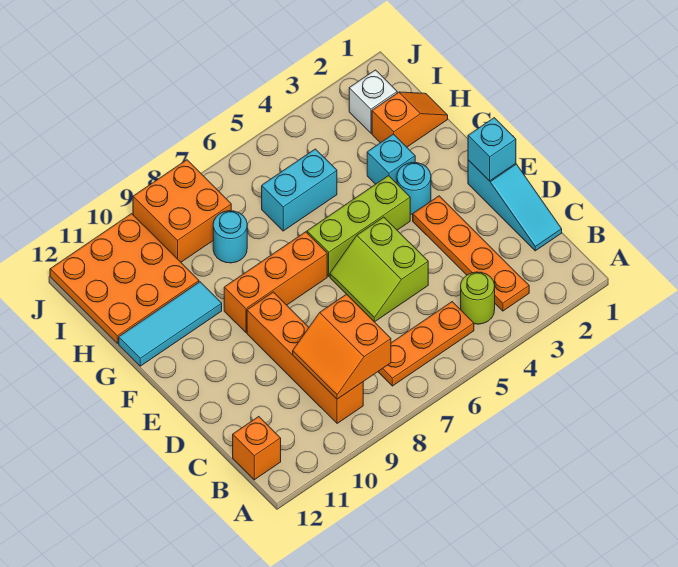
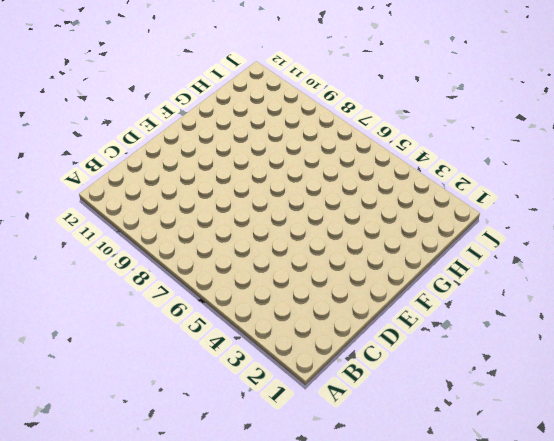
none -> orange 1x4 plate [413,196,529,311]
none -> lime 1x1 round brick [461,272,495,324]
none -> orange 1x3 plate [378,302,474,386]

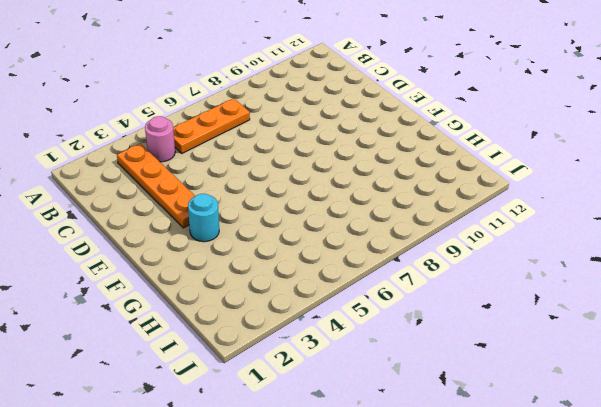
pink 1x1 round brick [145,116,175,162] -> lime 1x1 round brick [461,272,495,324]
none -> orange 1x4 brick [247,292,363,424]
none -> orange 1x1 brick [233,417,281,480]
none -> cyan 1x3 slope [468,160,562,251]

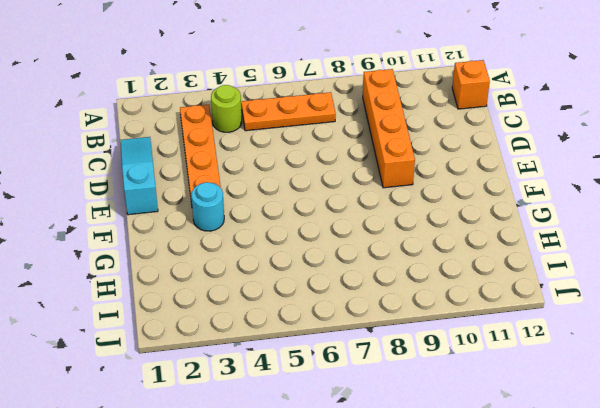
none -> lime 2x2 slope [330,217,428,322]
none -> lime 1x3 brick [307,176,410,276]
none -> orange 1x3 brick [224,232,327,333]

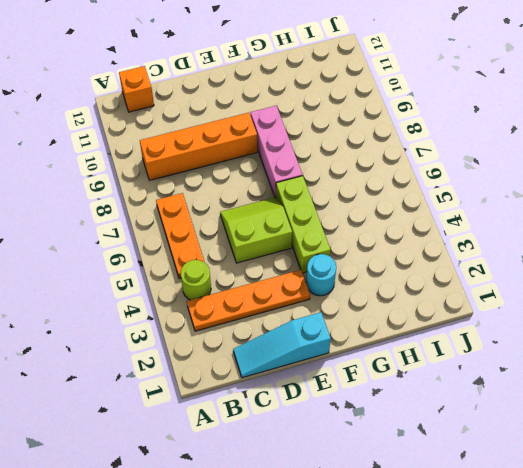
pink 1x3 brick [251,106,302,198] -> orange 1x3 brick [224,232,327,333]
none -> cyan 1x1 brick [367,134,415,184]
none -> cyan 1x3 tile [119,282,222,366]
none -> orange 1x2 slope [372,92,448,147]

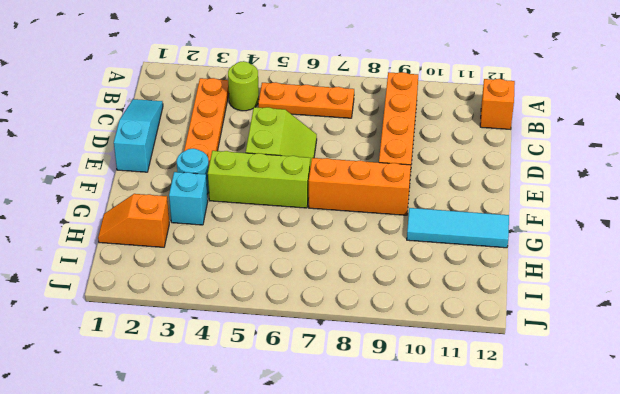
none -> cyan 1x2 brick [262,149,337,231]
none -> cyan 1x1 round brick [213,211,247,263]
none -> orange 3x3 plate [50,214,199,343]

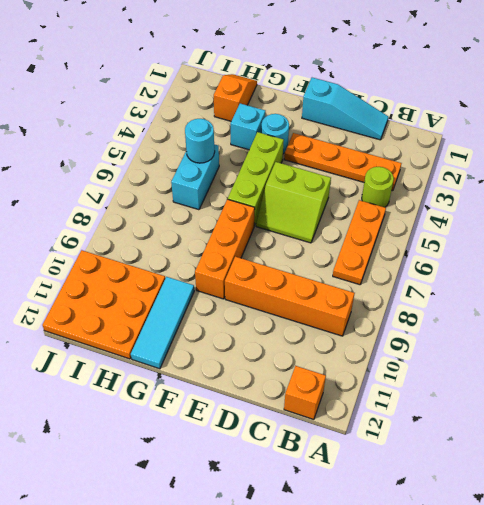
cyan 1x1 round brick [185,119,215,163] -> cyan 1x1 round brick moved to [213,211,247,263]
none -> white 1x1 brick [349,70,397,133]
none -> orange 2x2 brick [133,160,231,262]
none -> orange 2x2 slope [293,294,391,399]

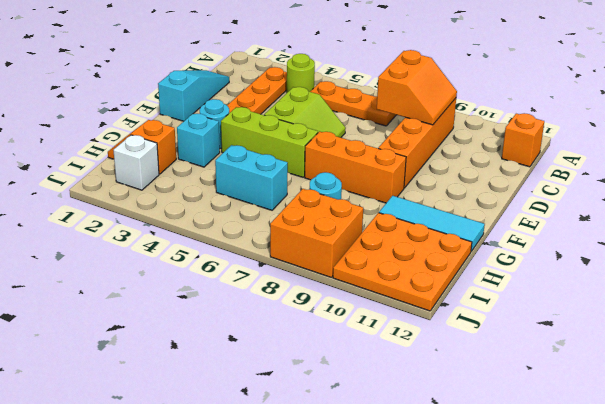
none -> cyan 1x1 brick [468,118,516,181]

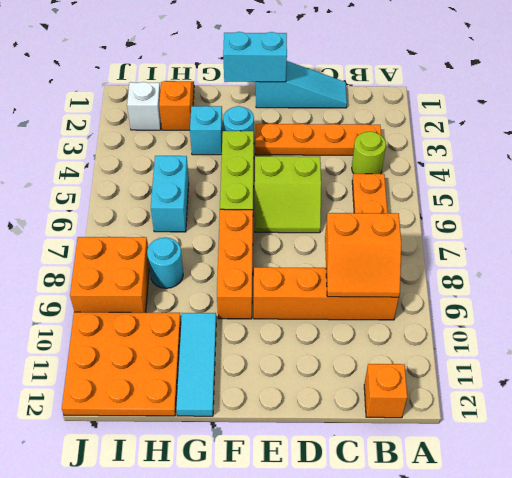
cyan 1x2 brick [223,32,287,82] -> cyan 1x1 brick [468,118,516,181]

